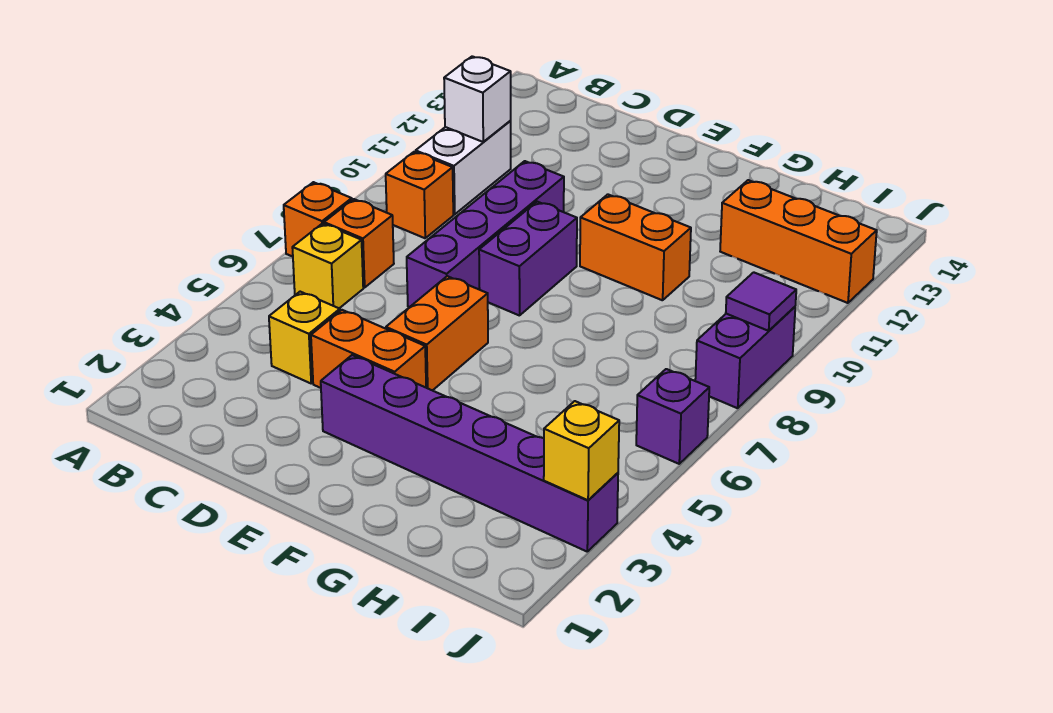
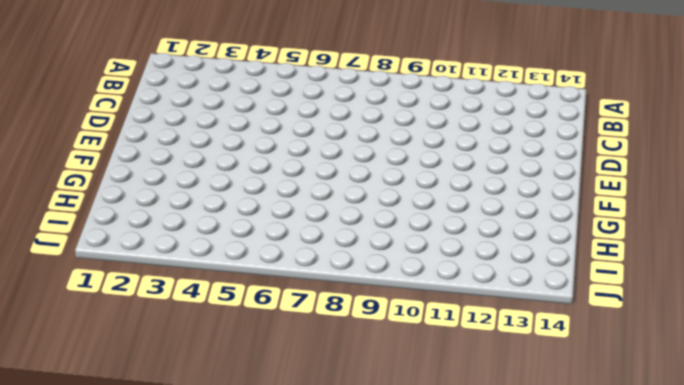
none -> orange 1x1 brick [284,182,352,257]
none -> yellow 1x1 brick [292,223,363,308]
none -> orange 1x1 brick [324,199,394,287]

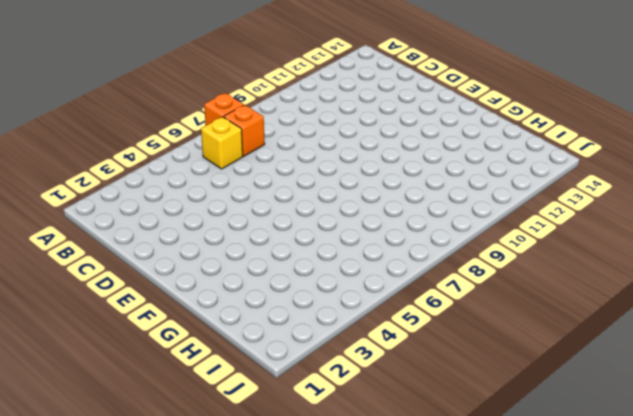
none -> orange 1x1 brick [386,152,453,238]
none -> white 1x2 brick [416,121,511,214]
none -> yellow 1x1 brick [269,292,340,383]

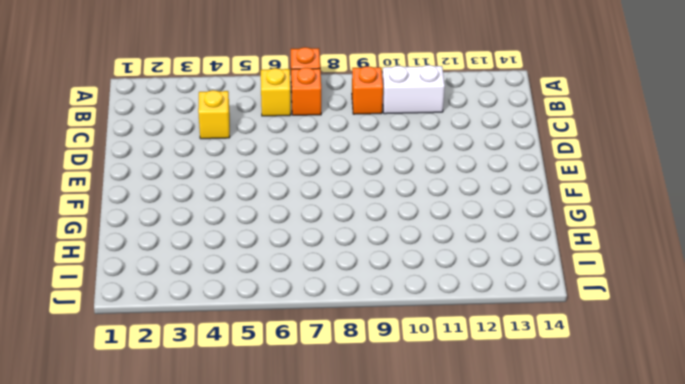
none -> orange 1x2 brick [311,310,426,388]
none -> purple 1x4 brick [407,161,564,307]
none -> purple 1x6 brick [321,355,618,551]

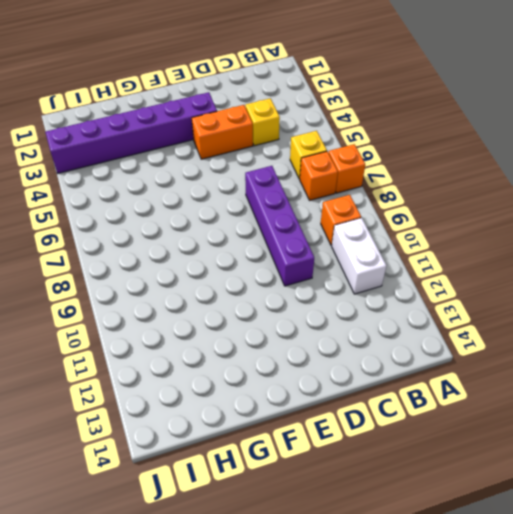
none -> orange 1x2 brick [386,276,488,391]
none -> purple 1x2 brick [479,202,577,316]
none -> orange 1x2 brick [580,194,691,300]

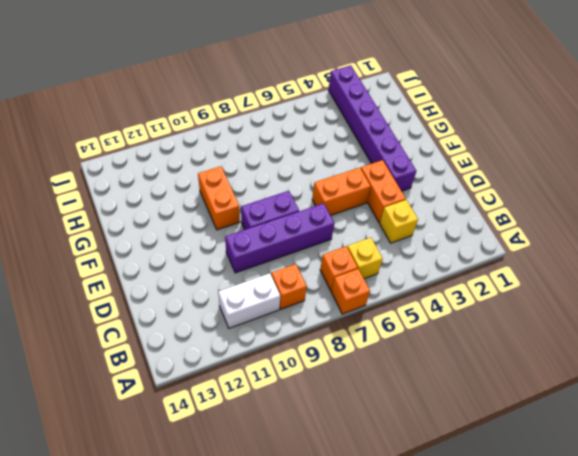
none -> orange 1x3 brick [720,180,877,303]
none -> purple 1x1 brick [636,369,709,464]
none -> purple 1x2 brick [695,307,795,408]

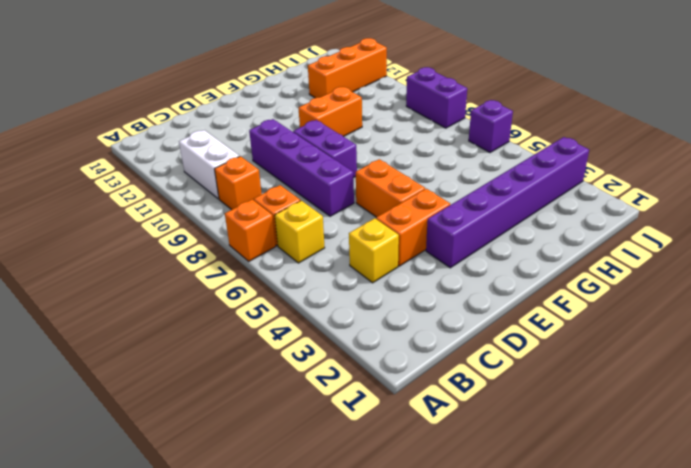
none -> white 1x1 brick [444,56,511,142]
none -> yellow 1x1 brick [544,401,619,500]
none -> purple 1x1 tile [726,272,796,331]

